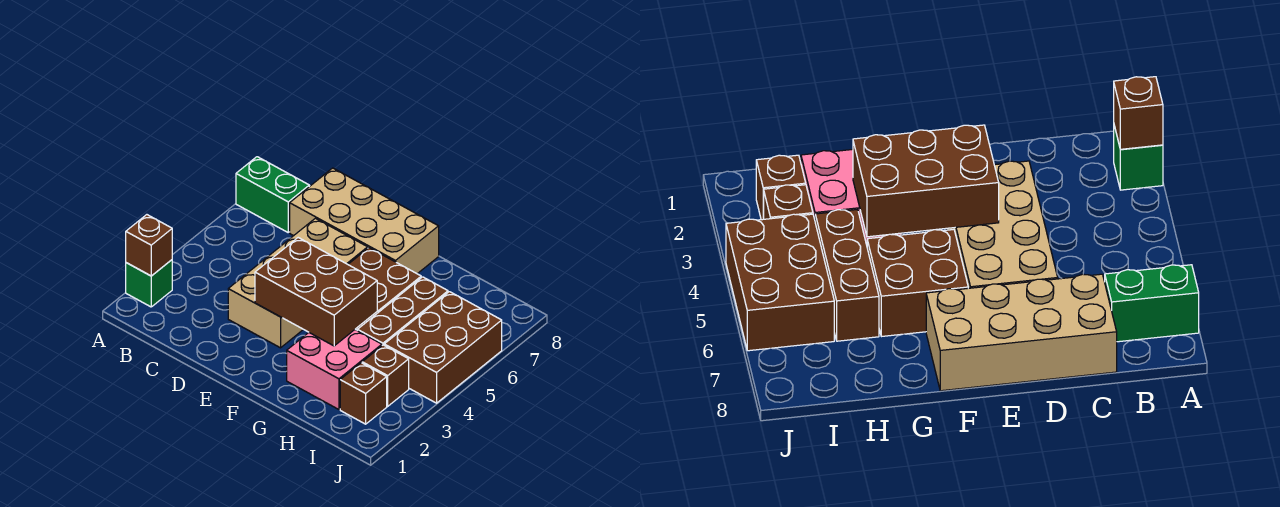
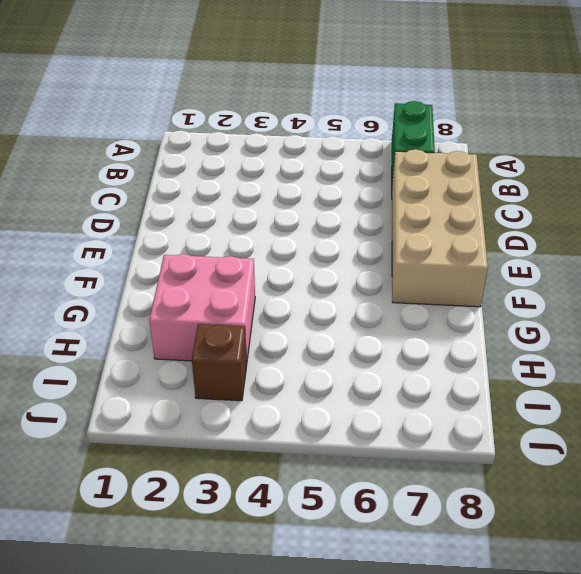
none -> green 1x1 brick [126,260,172,307]
none -> tan 2x4 brick [228,218,368,348]
none -> brown 2x2 brick [348,248,421,330]

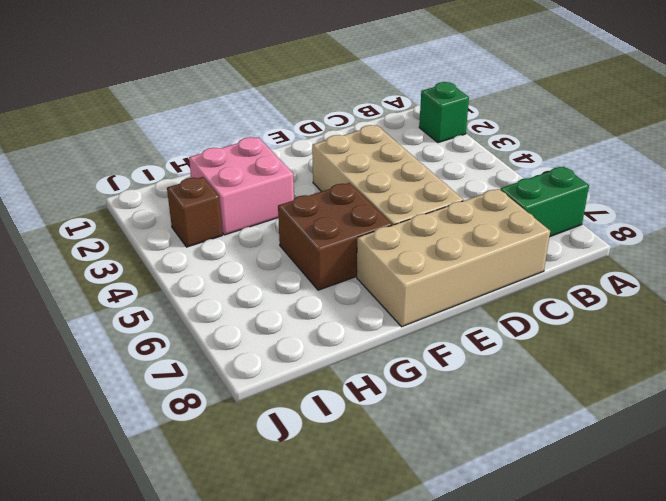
none -> brown 1x3 brick [357,277,448,345]
none -> brown 1x1 brick [340,363,387,424]
none -> brown 2x3 brick [384,292,502,403]

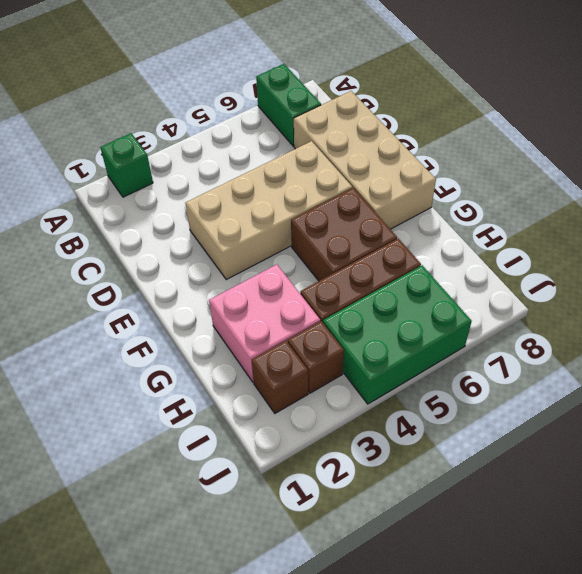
green 2x3 brick [323,265,472,404] -> brown 2x3 brick [384,292,502,403]
none -> brown 1x1 brick [126,215,172,276]
none -> brown 2x3 brick [255,238,377,346]

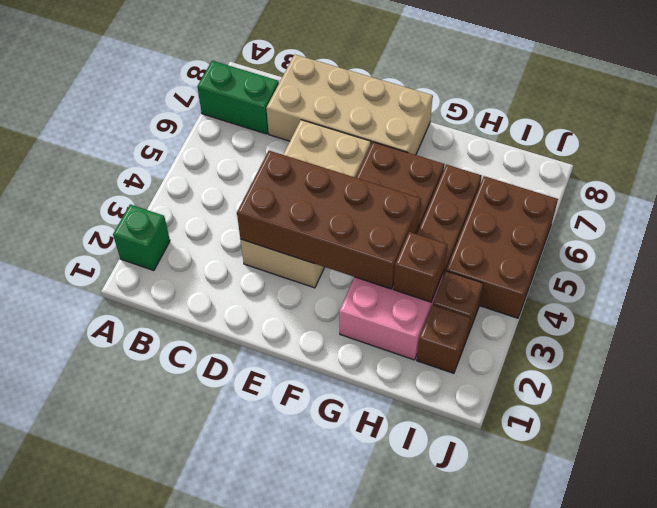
brown 2x4 brick [237,151,421,289] -> brown 2x3 brick [255,238,377,346]
brown 1x1 brick [394,232,447,302] -> brown 1x1 brick moved to [126,215,172,276]

